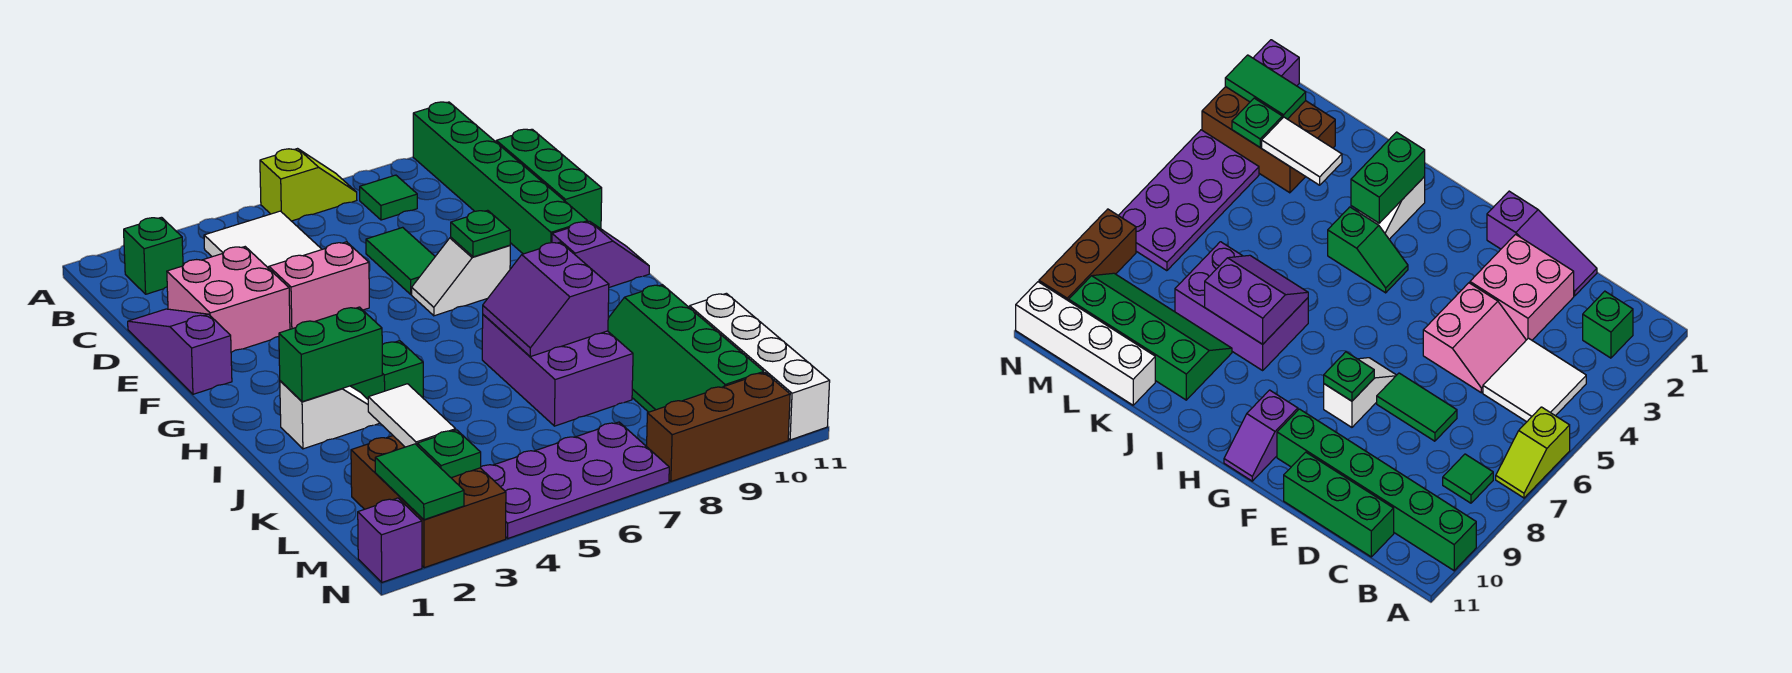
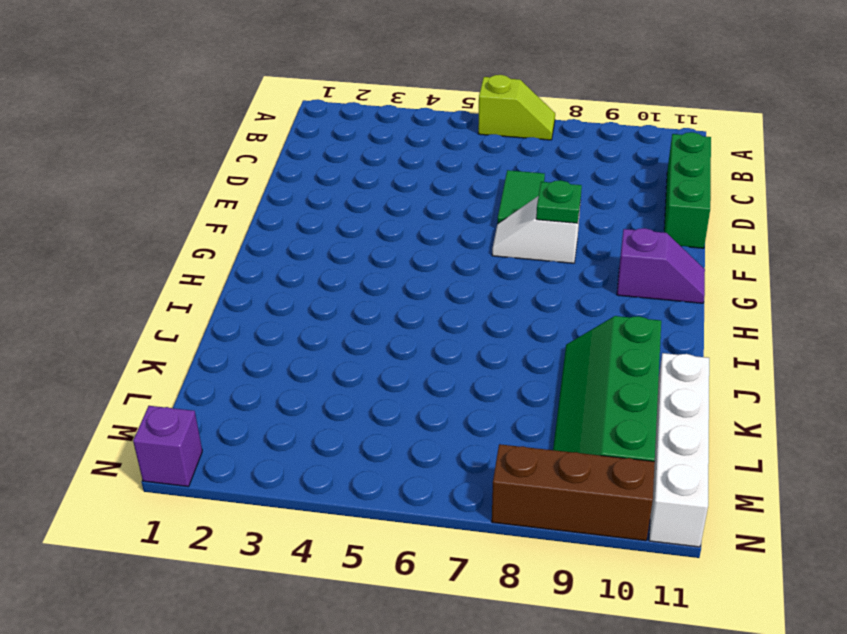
none -> green 1x6 brick [413,102,588,254]
none -> green 1x1 brick [124,217,183,294]
none -> white 2x2 tile [204,211,322,267]

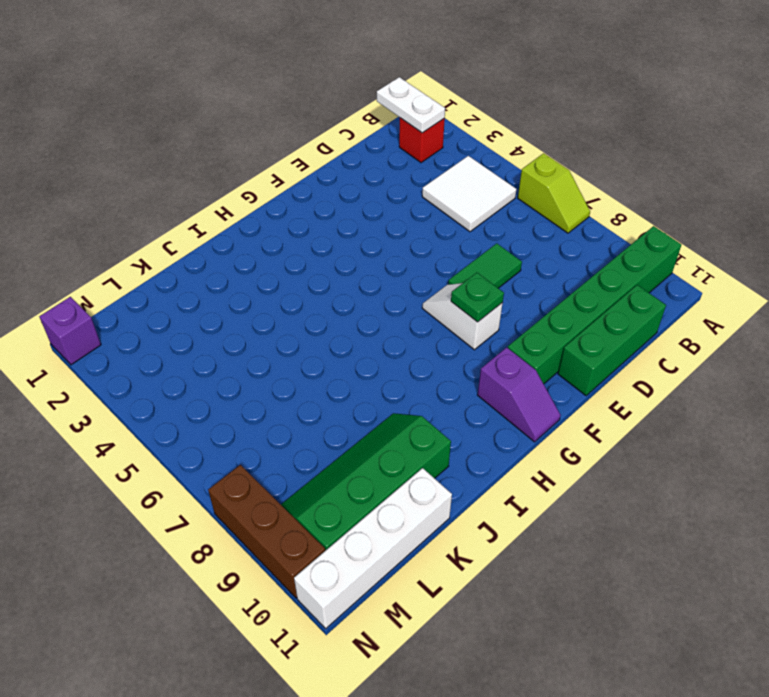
white 1x2 plate [377,77,445,133] -> none
red 1x1 brick [399,118,445,163] -> green 1x1 brick [124,217,183,294]
none -> green 1x1 tile [360,175,417,220]
none -> purple 1x3 slope [128,309,232,394]
none -> pink 2x2 brick [167,247,290,352]

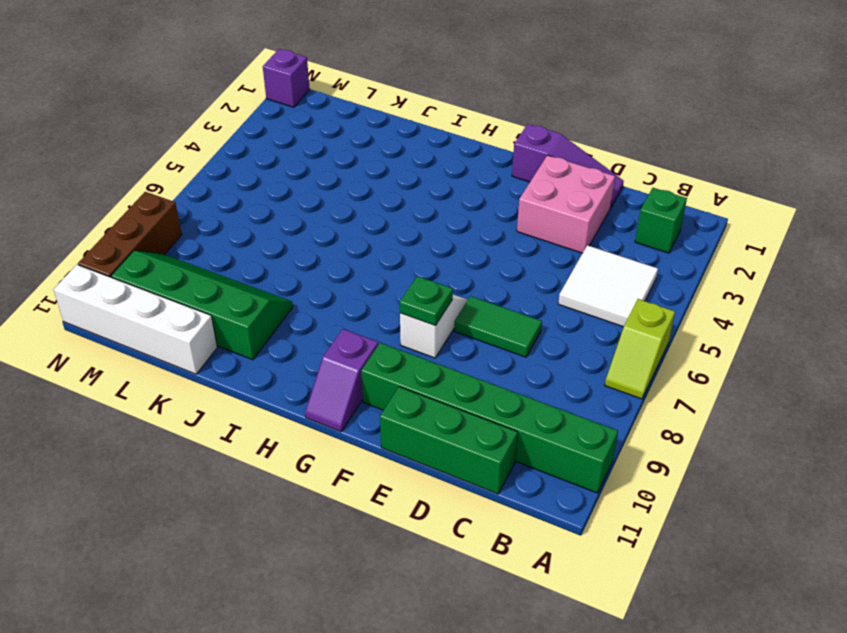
none -> green 1x1 tile [360,175,417,220]
none -> pink 2x2 slope [268,242,369,329]
none -> green 1x2 slope [351,341,423,399]

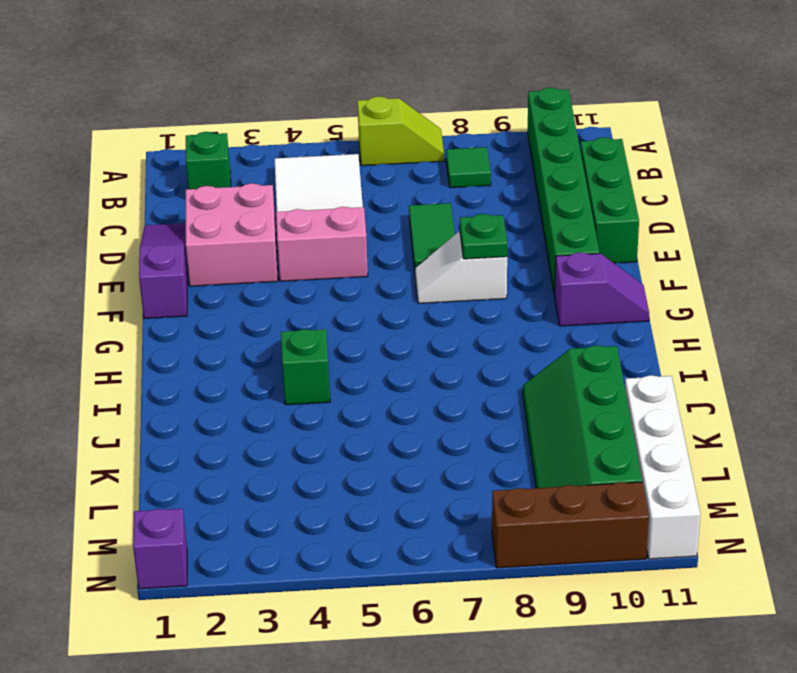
none -> white 1x2 slope [280,381,379,449]
none -> purple 2x3 brick [482,315,633,426]
none -> brown 2x3 brick [351,436,506,568]

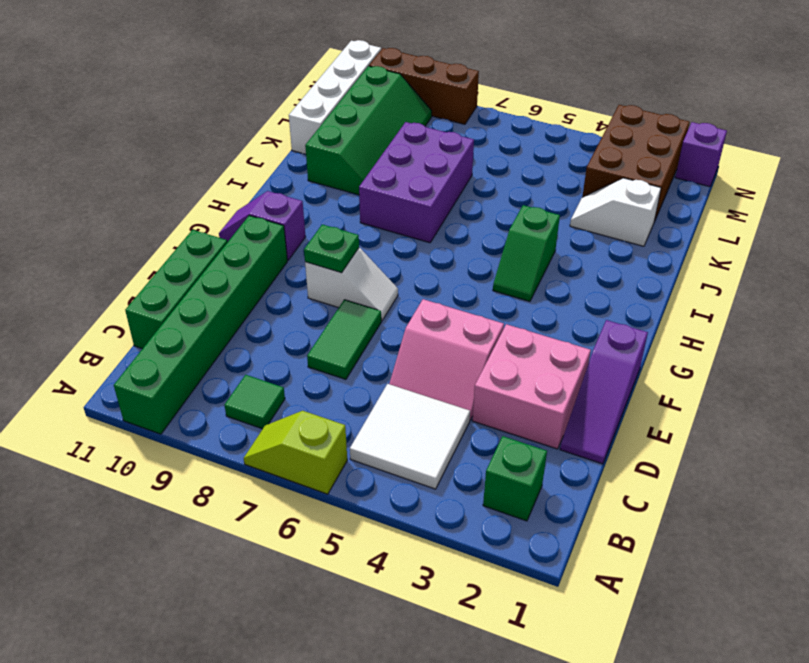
white 1x2 slope [570,178,661,246] -> white 1x2 slope moved to [280,381,379,449]
none -> purple 2x4 plate [481,422,669,538]
none -> green 1x2 brick [279,307,382,402]
none -> purple 2x2 slope [483,242,609,357]

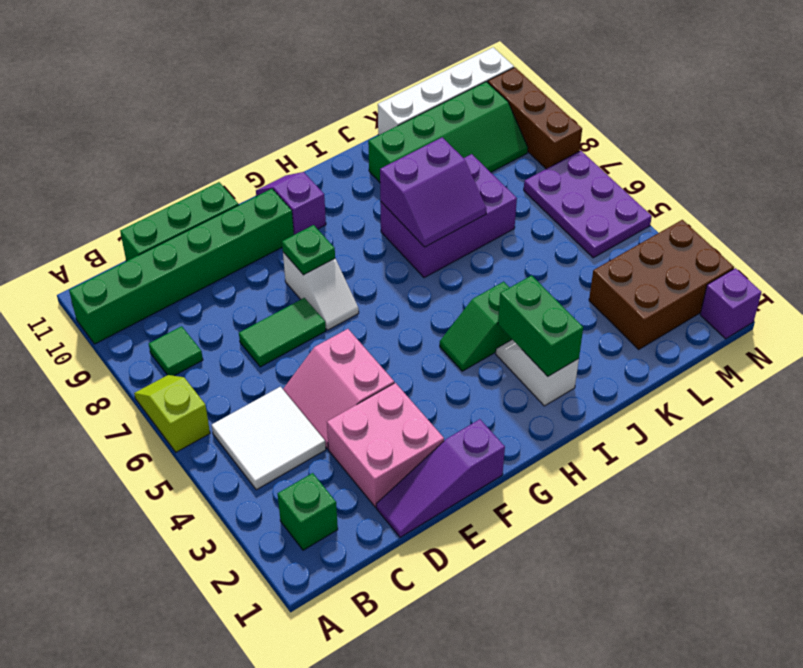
purple 2x3 plate [524,151,652,258] -> purple 2x4 plate [481,422,669,538]
none -> white 1x2 tile [368,384,456,447]
none -> green 1x2 tile [375,444,464,520]
none -> green 1x1 plate [417,430,481,478]

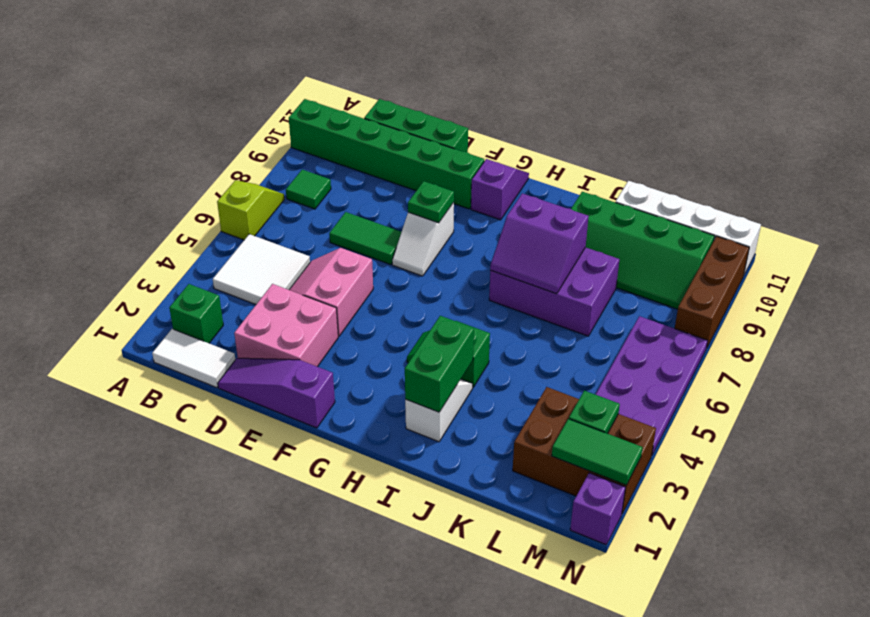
white 1x2 tile [152,329,235,388] -> white 1x2 tile moved to [368,384,456,447]

